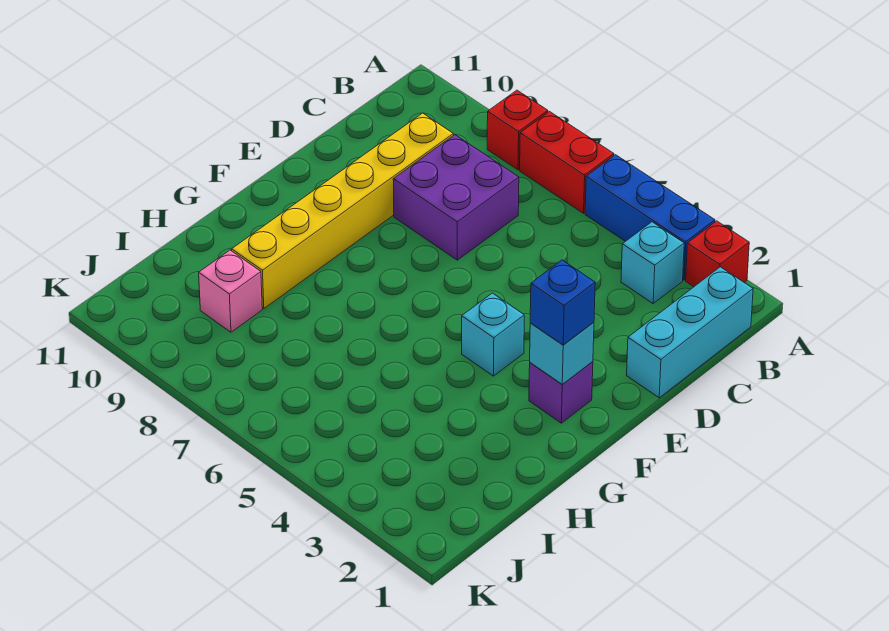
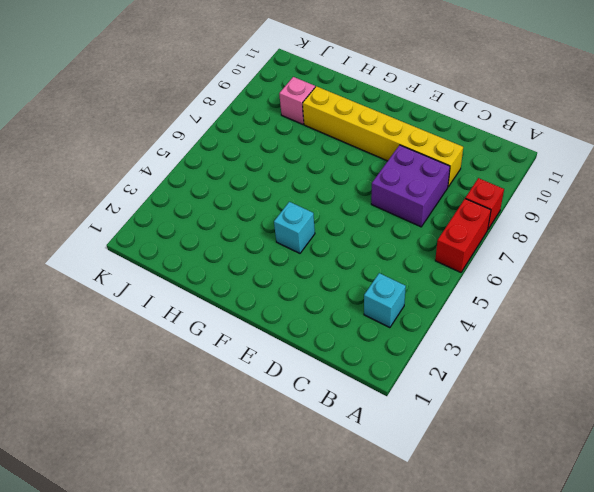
none -> red 1x1 brick [686,221,749,287]
none -> blue 1x3 brick [585,155,715,280]
none -> cyan 1x3 brick [627,267,753,398]

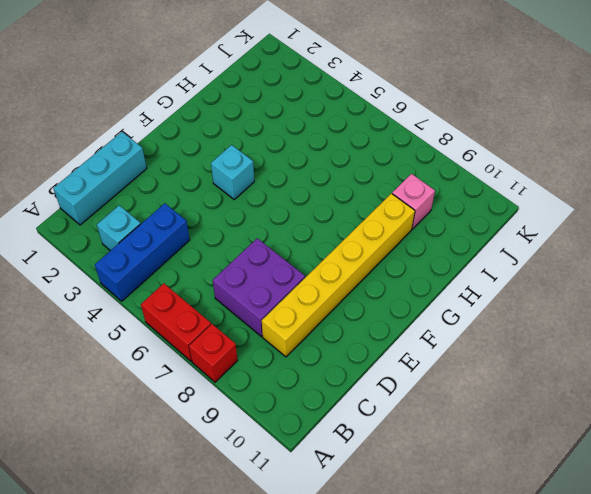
blue 1x3 brick [95,203,190,301] -> blue 1x3 brick turned to [585,155,715,280]
none -> red 1x1 brick [686,221,749,287]
none -> purple 1x1 brick [529,362,593,423]
none -> cyan 1x1 brick [530,322,594,385]

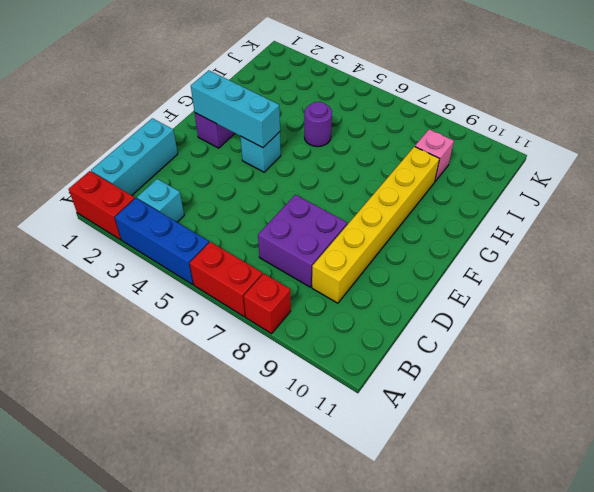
red 1x2 brick [69,171,135,240] -> red 1x1 brick [686,221,749,287]
cyan 1x3 brick [191,70,280,148] -> cyan 1x1 brick [530,322,594,385]
purple 1x1 round brick [304,102,332,147] -> none
none -> blue 1x1 brick [530,260,595,345]

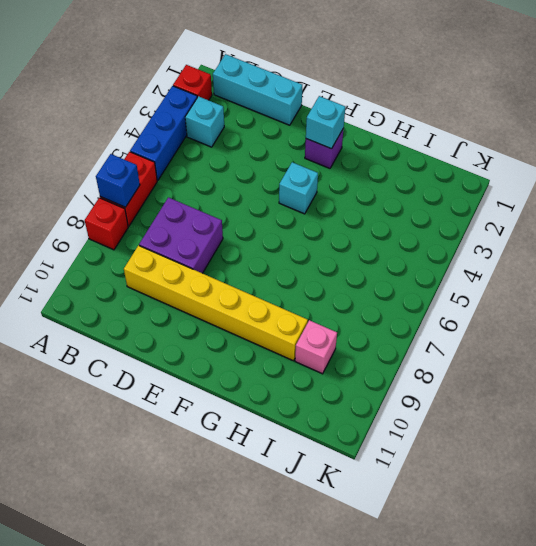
blue 1x1 brick [96,154,140,207] -> blue 1x1 brick moved to [530,260,595,345]

